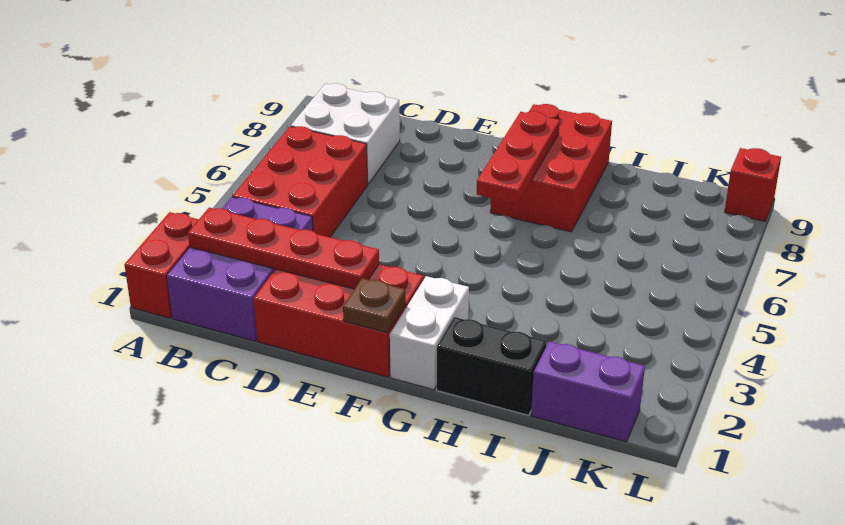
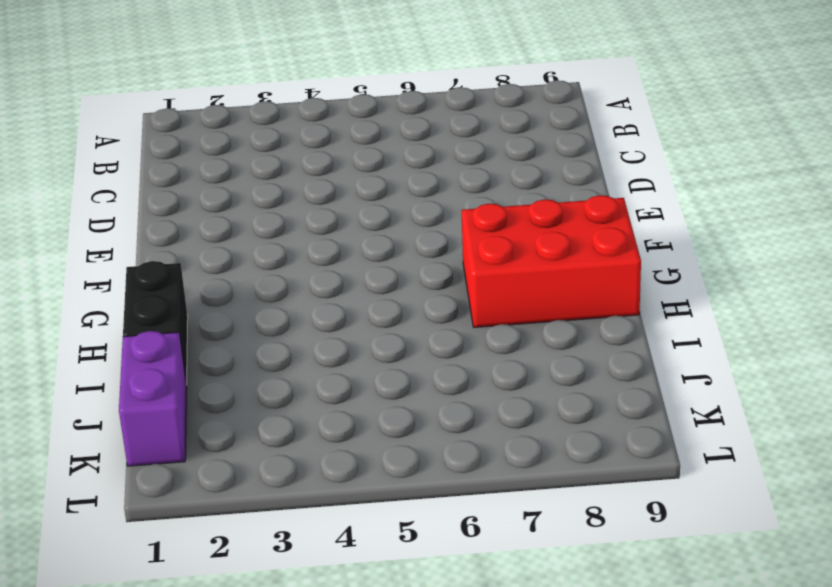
none -> red 1x2 brick [124,212,199,318]
none -> purple 2x3 brick [167,197,313,341]
none -> red 2x3 brick [233,126,368,237]

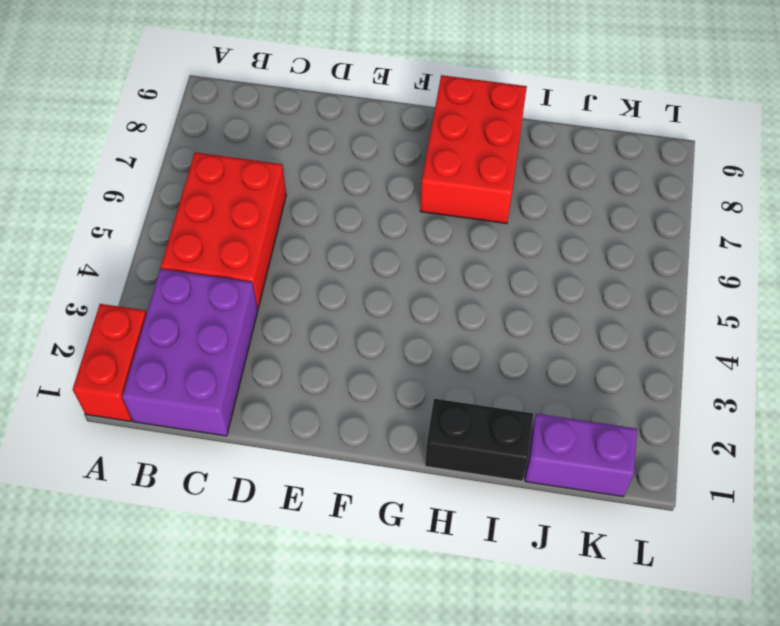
none -> white 2x2 brick [291,83,400,184]
none -> red 2x3 brick [254,264,424,377]
none -> white 1x2 brick [390,276,469,390]

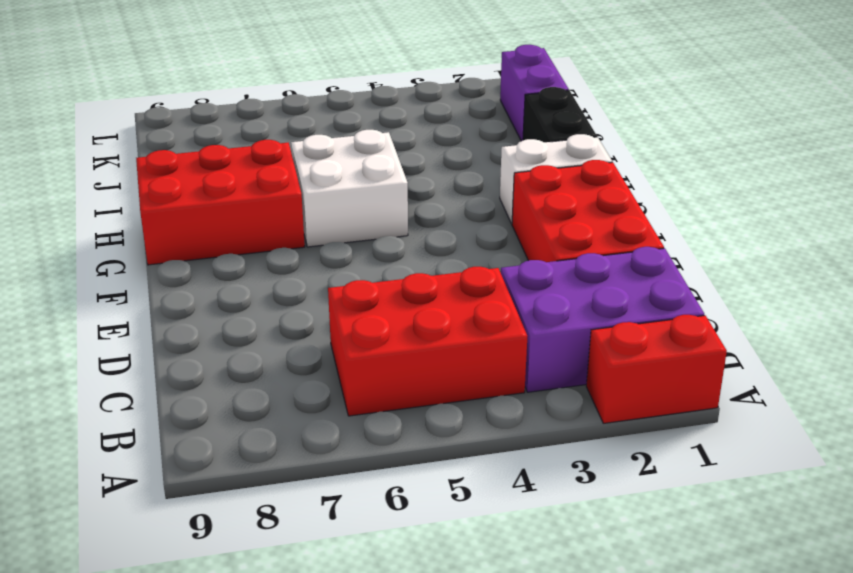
white 2x2 brick [291,130,408,247] -> white 2x2 brick moved to [291,83,400,184]
none -> red 1x1 brick [725,148,781,221]
none -> red 1x4 plate [188,208,379,289]
none -> brown 1x1 plate [343,278,406,333]

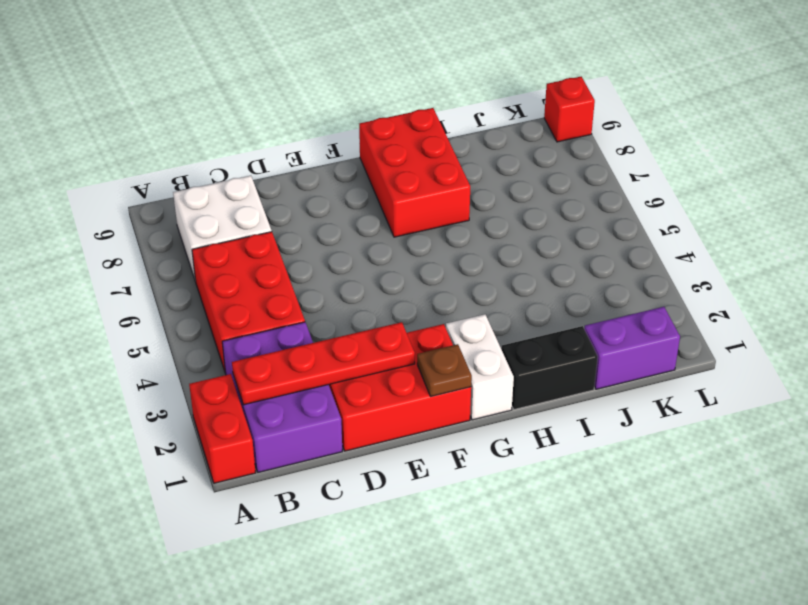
none -> red 1x3 plate [477,111,559,204]

